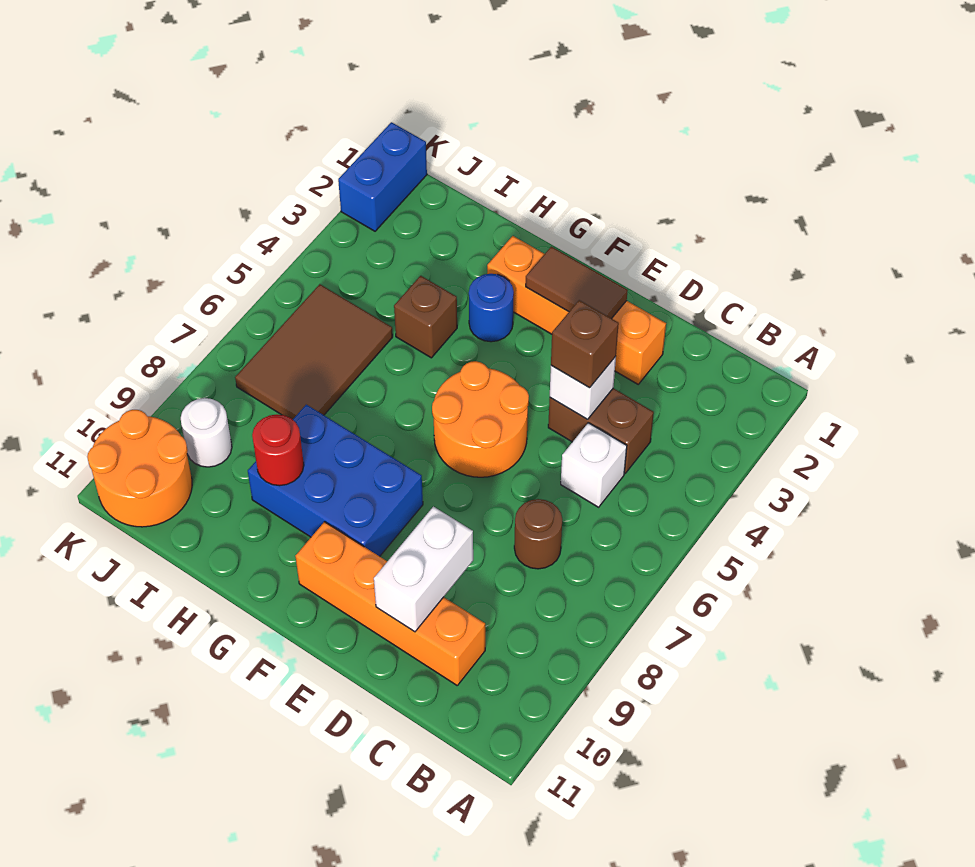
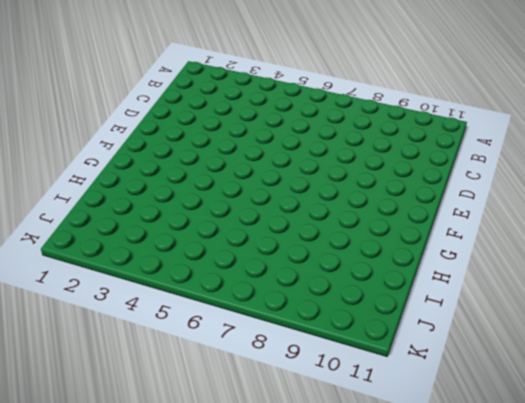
none -> brown 1x2 brick [548,388,654,473]
none -> white 1x1 brick [561,423,627,507]
none -> brown 1x1 round brick [514,499,562,569]

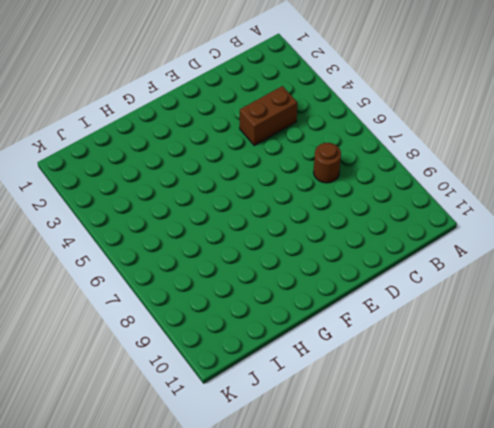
none -> white 1x1 brick [561,423,627,507]
none -> orange 1x4 brick [295,522,485,685]
none -> orange 1x4 brick [487,236,666,384]

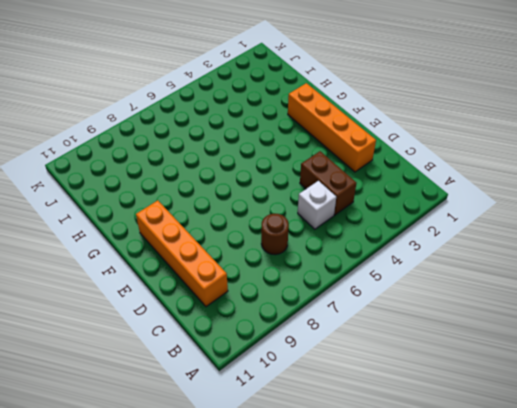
none -> orange 2x2 round brick [432,361,529,477]
none -> blue 2x3 brick [248,405,423,556]
none -> blue 1x1 round brick [469,274,514,342]

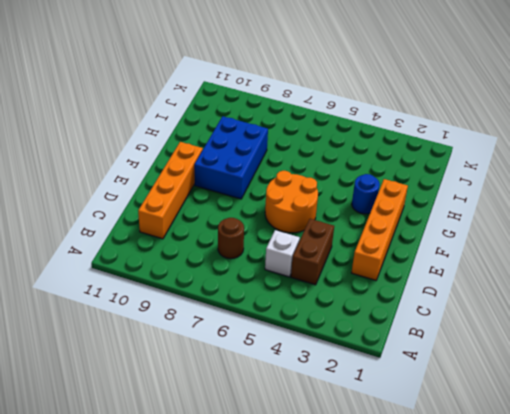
none -> brown 1x1 brick [394,276,457,358]
none -> brown 2x3 tile [235,284,393,420]
none -> white 1x1 round brick [181,398,232,467]

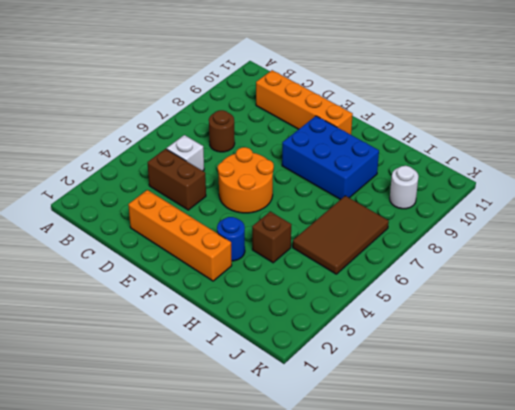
none -> orange 2x2 round brick [87,410,192,527]
none -> blue 1x2 brick [338,122,427,231]
none -> white 1x1 brick [550,356,616,419]

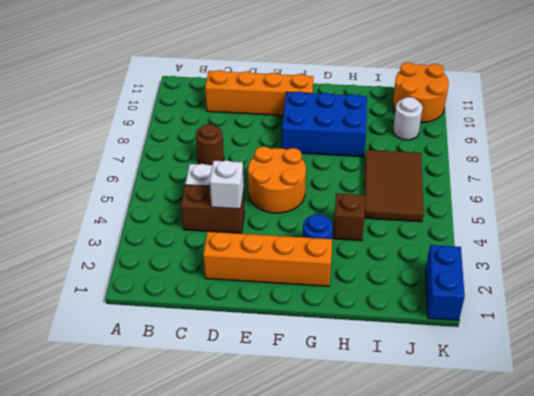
none -> white 1x2 brick [374,507,473,632]
none -> brown 1x2 tile [526,247,628,319]
none -> red 1x1 round brick [252,414,304,486]

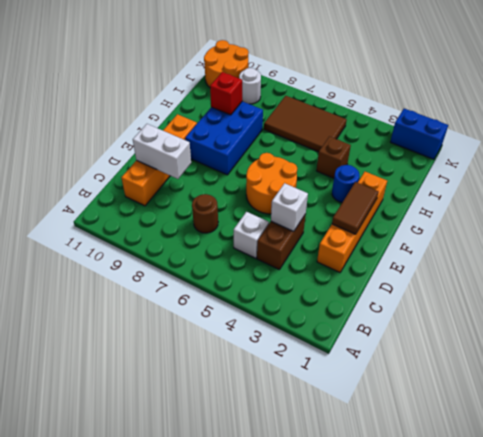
red 1x1 brick [210,72,242,115] -> red 1x1 round brick [252,414,304,486]
none -> brown 1x1 brick [551,300,619,388]

